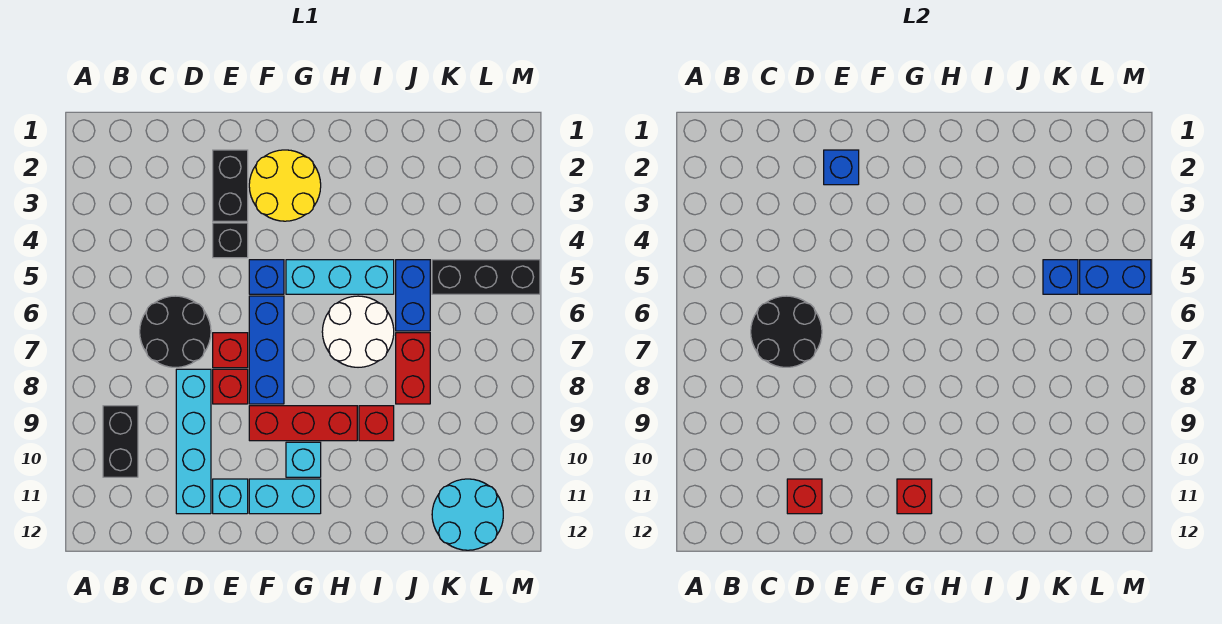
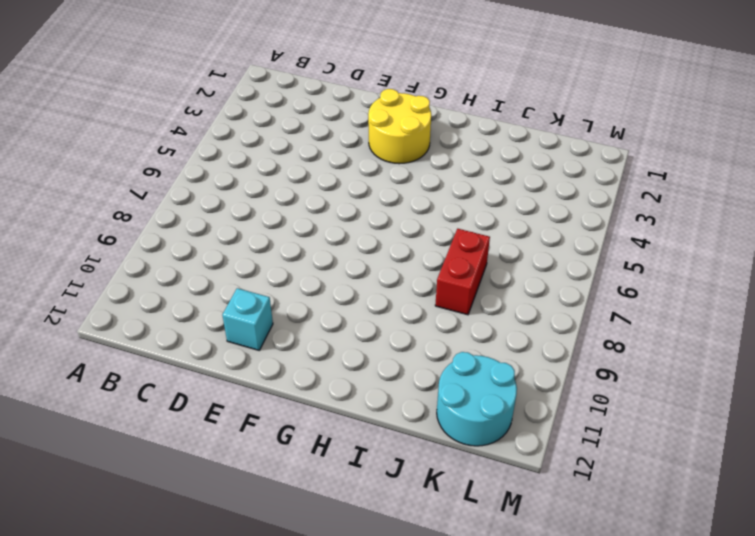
none -> black 1x2 brick [103,406,138,477]
none -> black 2x2 round brick [140,296,211,367]
none -> cyan 1x4 brick [176,369,211,514]

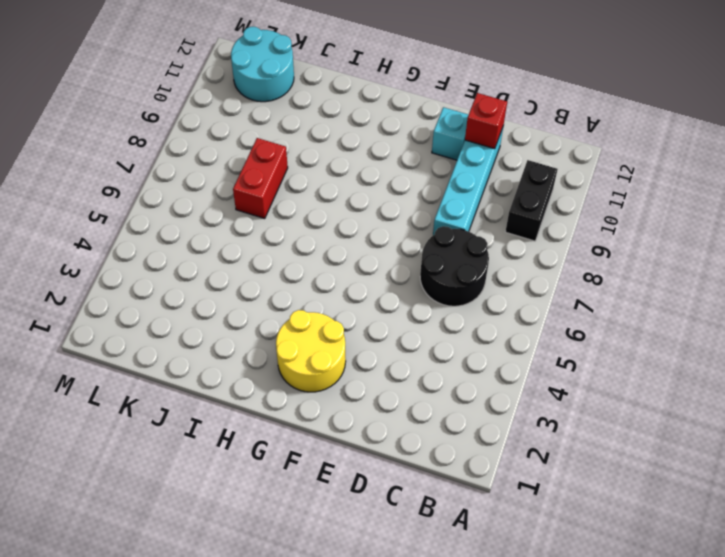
none -> black 1x2 brick [213,150,248,221]
none -> black 1x1 brick [213,223,248,258]
none -> red 1x1 brick [213,333,248,368]

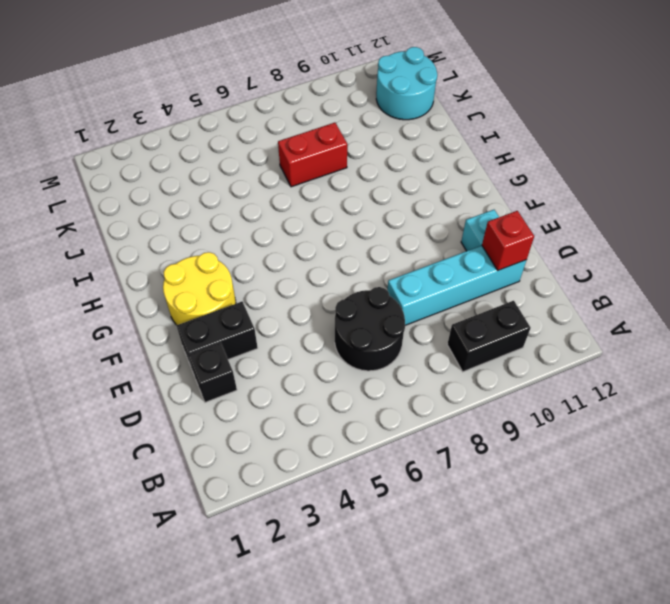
black 1x1 brick [188,343,237,402] -> black 1x1 brick moved to [213,223,248,258]
none -> red 1x1 brick [213,333,248,368]
none -> red 1x1 brick [213,369,248,404]
none -> blue 1x1 brick [249,260,284,294]

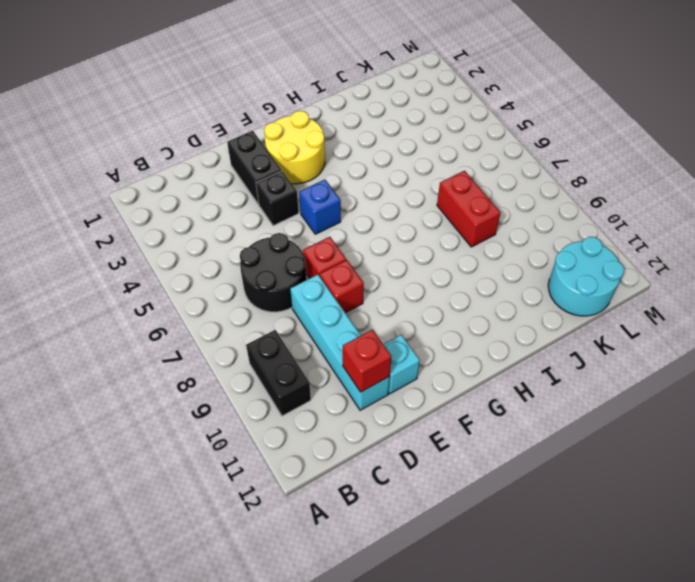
none -> blue 1x3 brick [249,296,284,404]
none -> red 1x3 brick [249,406,357,441]
none -> cyan 1x2 brick [249,479,321,514]

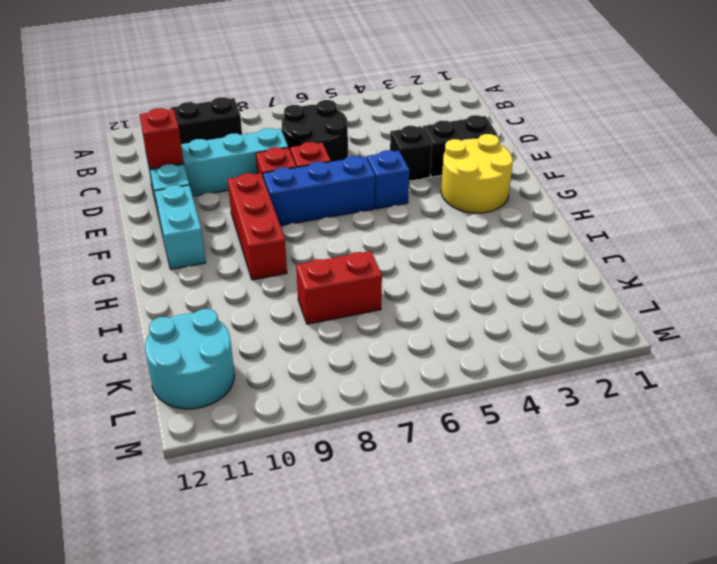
none -> cyan 1x3 brick [286,260,394,294]
none -> cyan 1x1 brick [286,442,321,477]
none -> white 2x2 round brick [322,296,394,367]

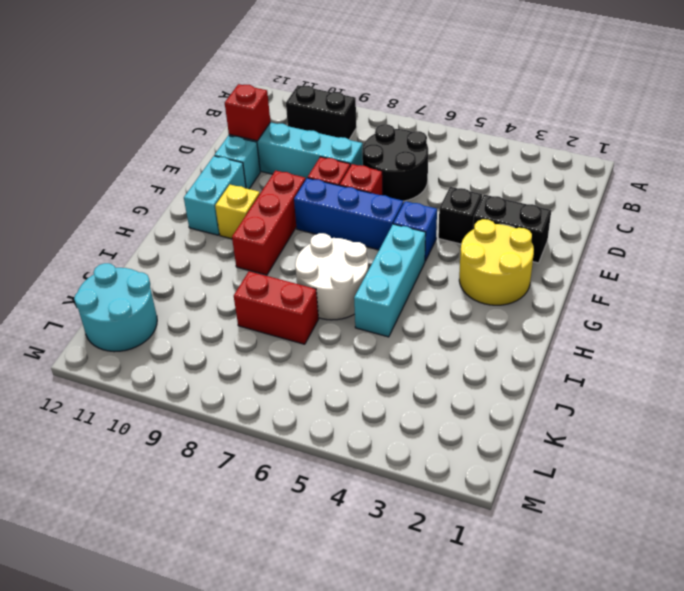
yellow 1x1 brick [215,185,260,239] -> cyan 1x1 brick [286,442,321,477]
none -> red 1x1 brick [359,406,394,441]
none -> blue 1x2 brick [396,260,430,331]
none -> black 1x3 brick [432,260,540,294]

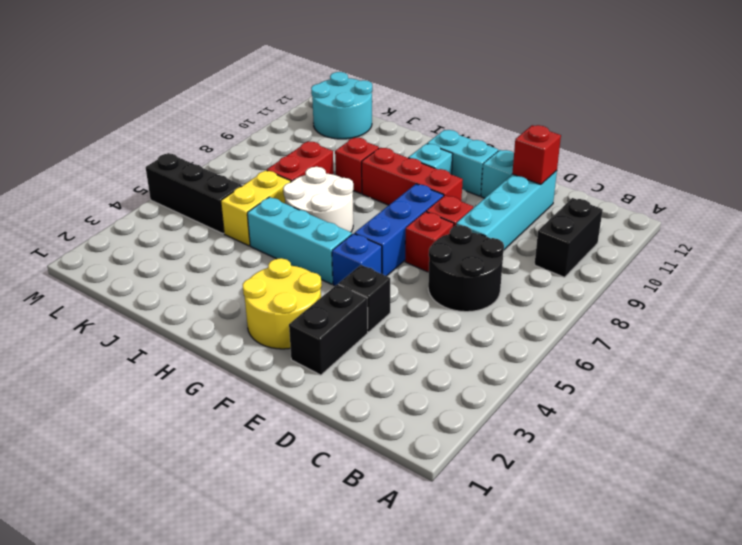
yellow 1x2 brick [221,170,291,246] -> blue 1x2 brick [396,260,430,331]
none -> black 2x2 round brick [751,296,822,367]
none -> blue 1x1 brick [824,150,859,185]
none -> red 1x1 brick [897,479,932,514]

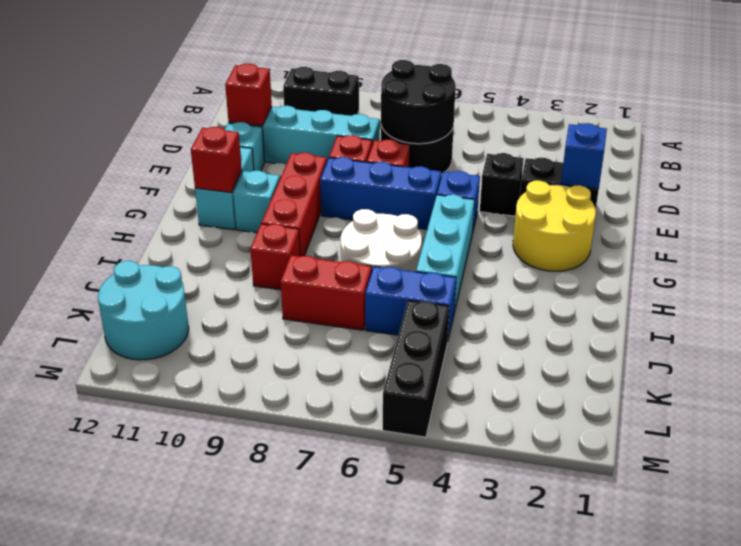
none -> blue 1x1 brick [1043,260,1078,294]
none -> blue 1x2 brick [1080,260,1151,294]

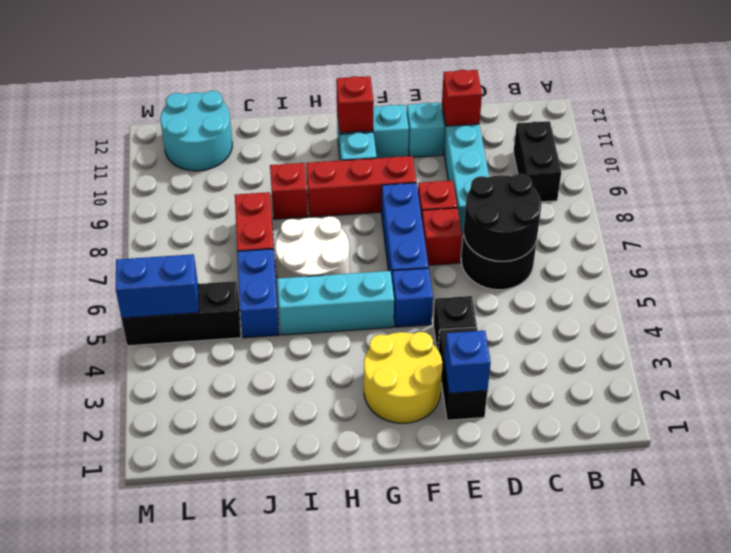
none -> blue 1x1 brick [1043,260,1078,294]

